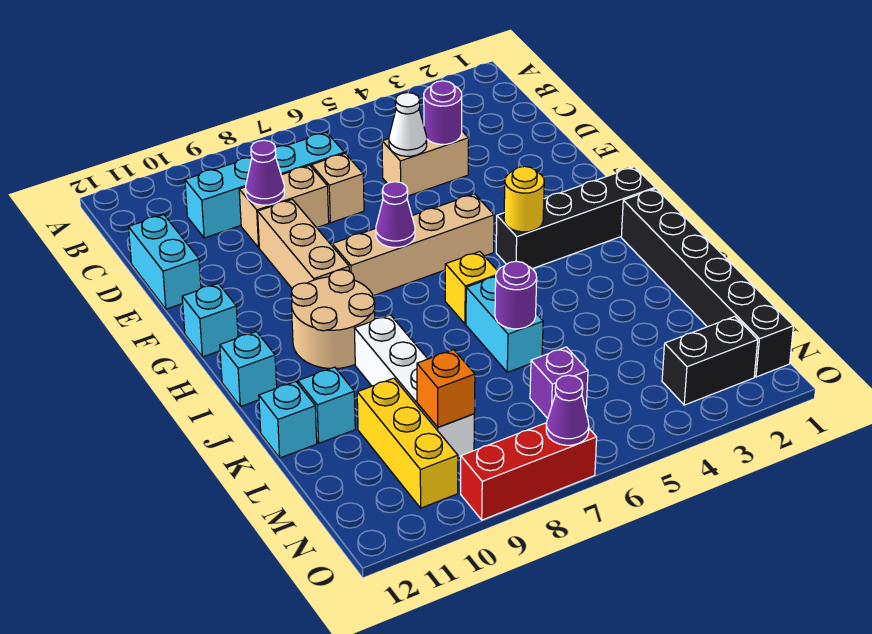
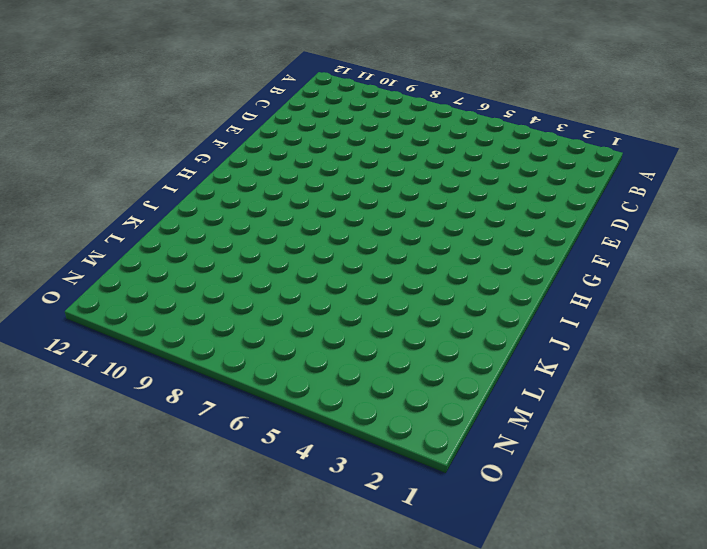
none -> cyan 1x4 brick [185,132,344,238]
none -> tan 1x2 brick [382,131,469,196]
none -> tan 1x1 brick [311,153,364,223]

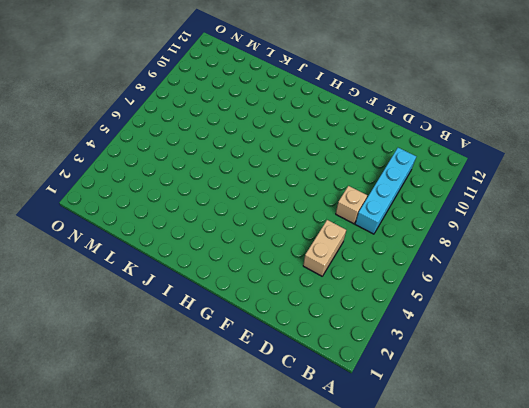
none -> tan 1x2 brick [239,165,329,247]
none -> cyan 1x2 brick [128,215,201,309]
none -> tan 1x3 brick [258,200,349,289]

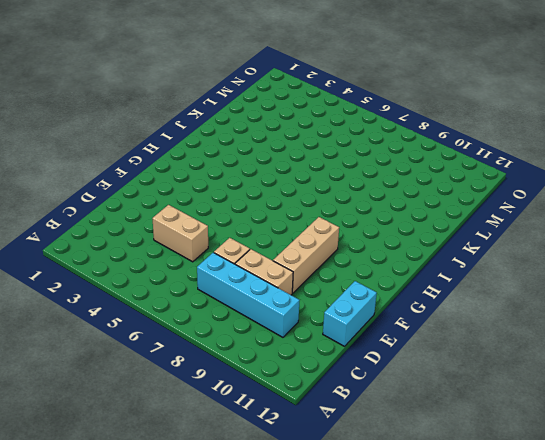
none -> tan 1x4 brick [332,194,494,296]
none -> cyan 1x1 brick [182,283,238,357]
none -> black 1x4 brick [496,167,655,269]

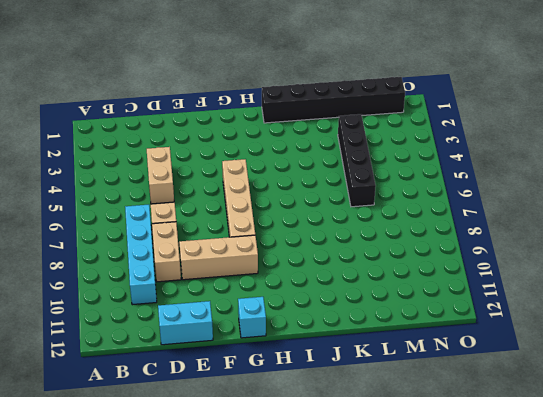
black 1x4 brick [338,114,376,207] -> black 1x4 brick moved to [496,167,655,269]
none -> tan 2x2 round brick [291,270,375,369]
none -> yellow 1x1 brick [445,252,497,324]
none -> cyan 1x1 brick [220,332,277,407]

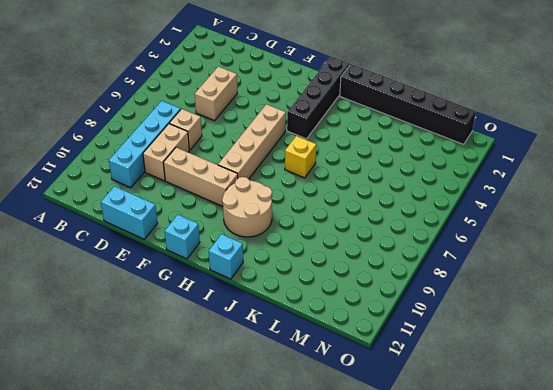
none -> cyan 1x2 brick [466,277,543,372]
none -> white 1x4 brick [354,315,474,458]
none -> cyan 1x1 brick [298,367,355,443]

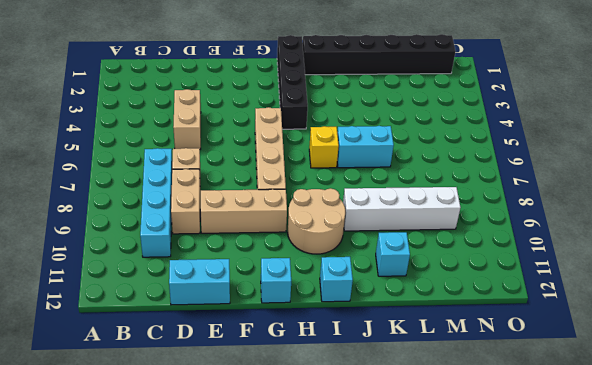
none -> cyan 1x1 brick [259,381,317,458]
none -> yellow 1x3 brick [357,378,458,508]
none -> purple 1x1 brick [530,347,588,418]

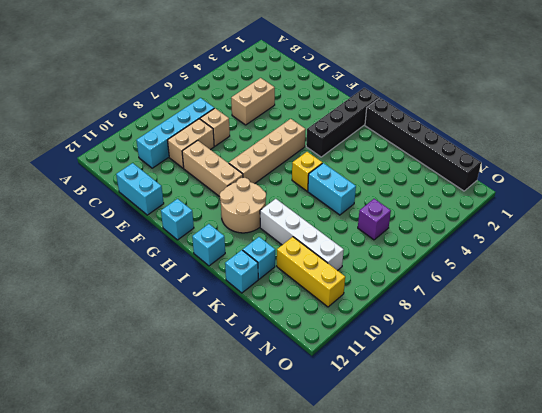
none -> black 1x2 brick [662,316,758,405]
none -> red 1x3 brick [461,423,597,520]
none -> purple 1x1 round brick [424,81,462,144]

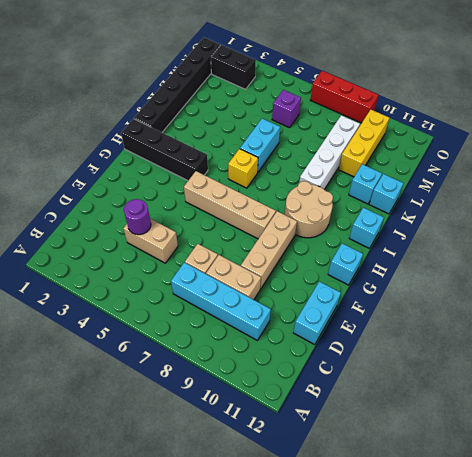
none -> white 1x1 cone [389,93,427,156]
none -> purple 1x1 cone [246,140,284,205]
none -> purple 1x1 cone [376,182,415,248]

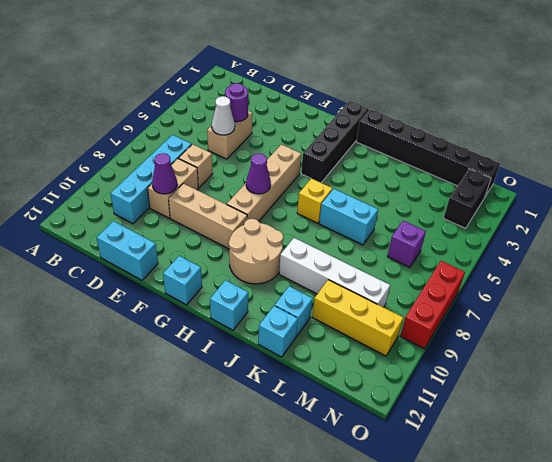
none -> yellow 1x1 round brick [504,166,544,232]
none -> purple 1x1 round brick [495,261,537,329]
none -> orange 1x1 brick [417,350,475,427]

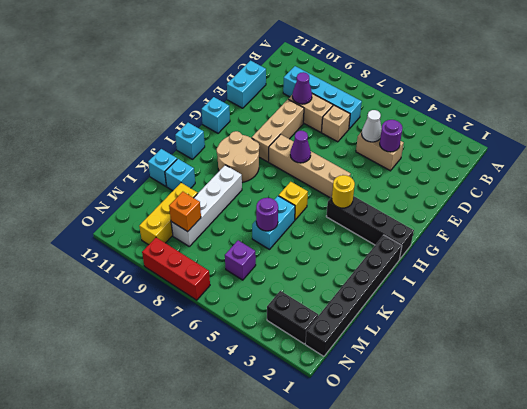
none -> purple 1x1 cone [546,375,589,445]

